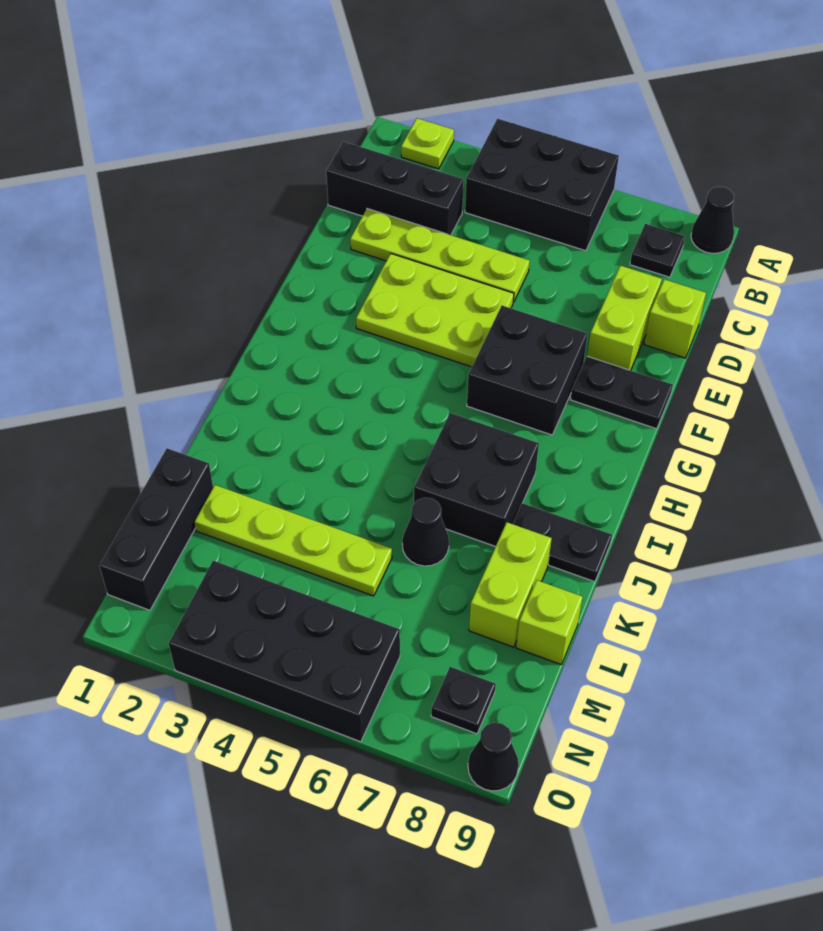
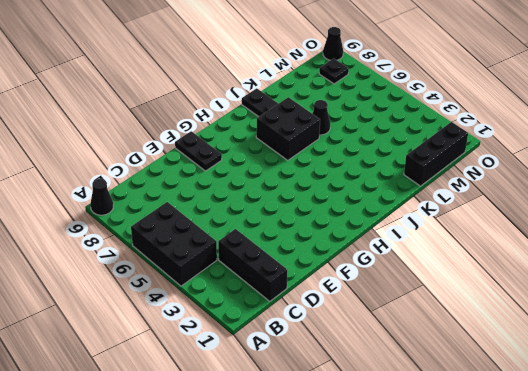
none -> lime 1x1 plate [401,118,454,169]
none -> black 1x1 plate [630,224,685,277]
none -> lime 1x4 plate [350,209,530,302]

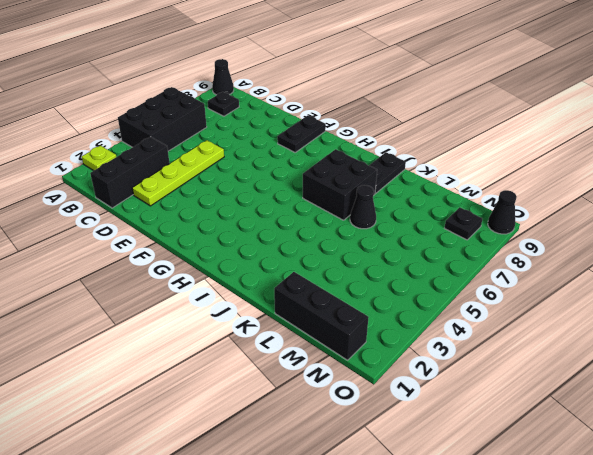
none -> lime 1x2 brick [587,266,662,371]
none -> lime 1x1 brick [644,279,706,358]
none -> lime 2x3 plate [356,254,514,367]

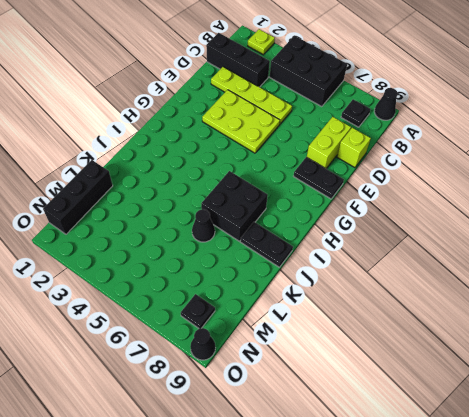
none -> black 2x2 brick [467,306,588,435]
none -> lime 1x2 brick [469,522,552,647]
none -> lime 1x4 plate [195,485,392,596]

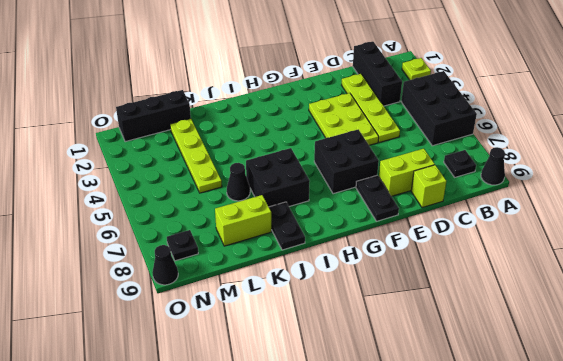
none -> lime 1x1 brick [516,580,583,665]
none -> black 2x4 brick [169,561,400,742]

